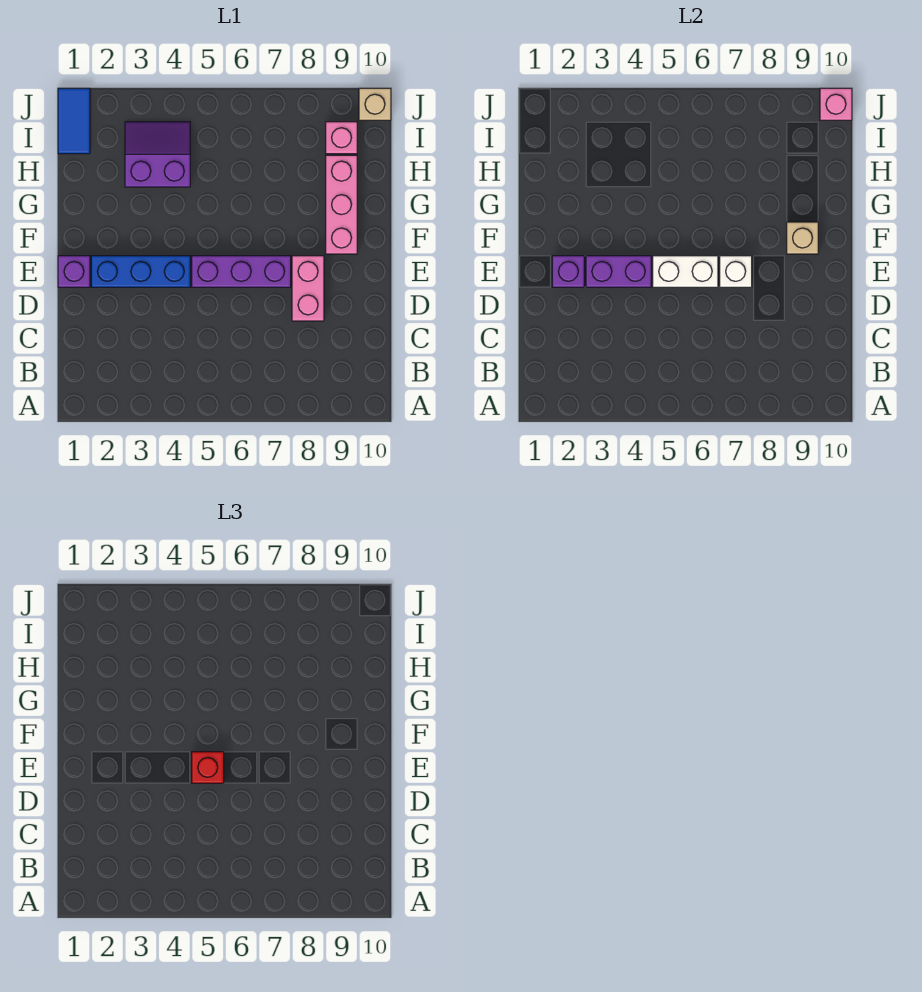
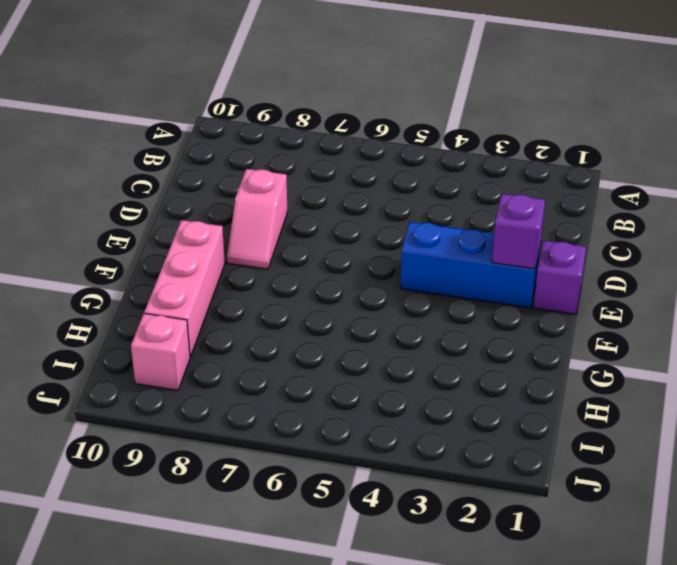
pink 1x2 slope [227,169,287,269] -> pink 1x2 brick [292,256,324,321]
none -> purple 1x3 brick [192,256,291,287]
none -> purple 2x2 slope [125,122,190,187]
none -> blue 1x2 tile [58,88,90,154]

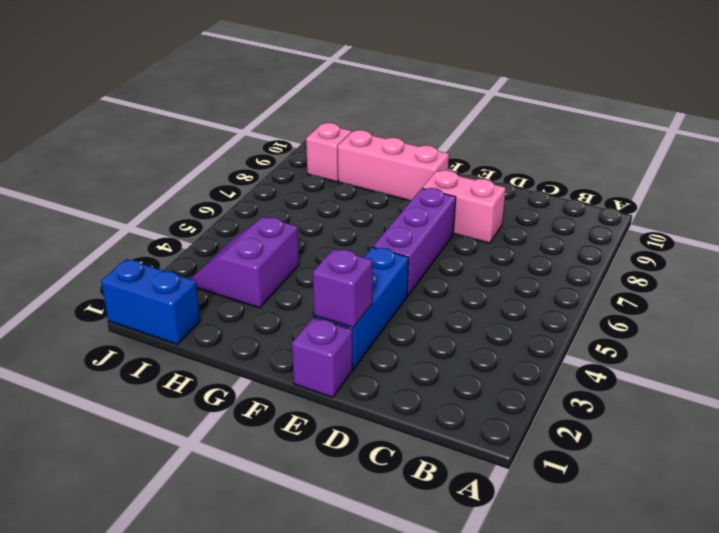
blue 1x2 brick [101,259,200,344] -> blue 1x2 tile [58,88,90,154]
none -> tan 1x1 brick [359,88,391,120]
none -> purple 1x2 brick [586,256,651,287]
none -> white 1x2 brick [653,256,718,287]

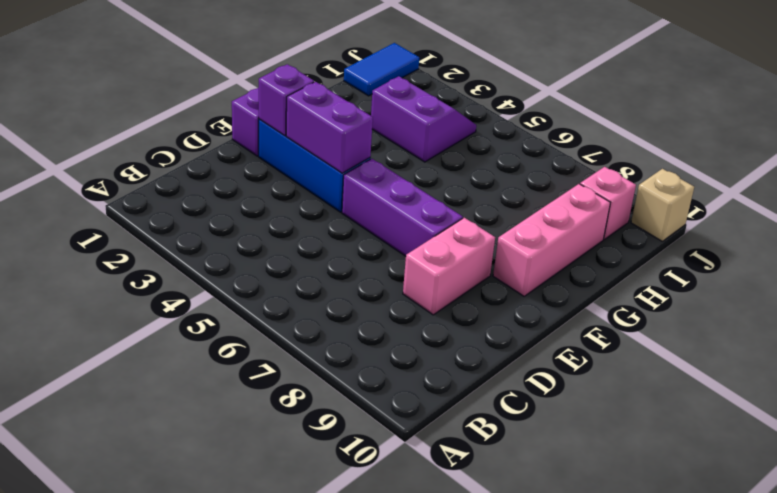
none -> white 1x2 brick [653,256,718,287]
none -> white 1x1 brick [720,256,752,287]
none -> tan 1x1 brick [787,222,818,254]

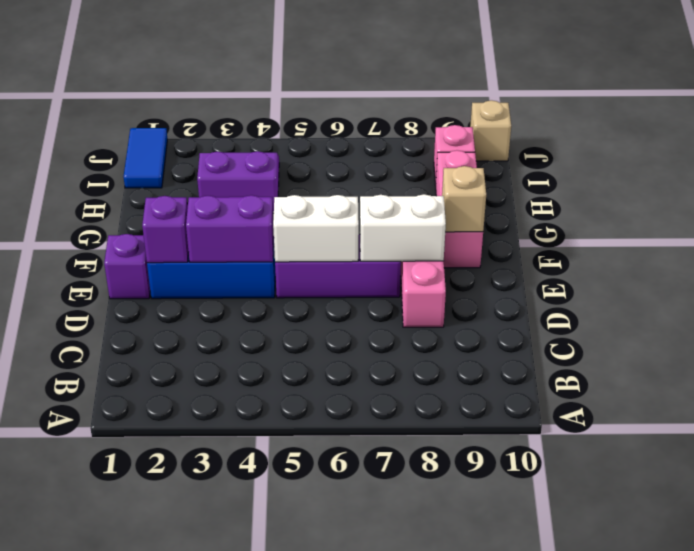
white 1x2 brick [360,194,446,261] -> white 1x1 brick [720,256,752,287]
none -> pink 1x1 brick [820,88,852,120]
none -> red 1x1 brick [192,752,224,783]

